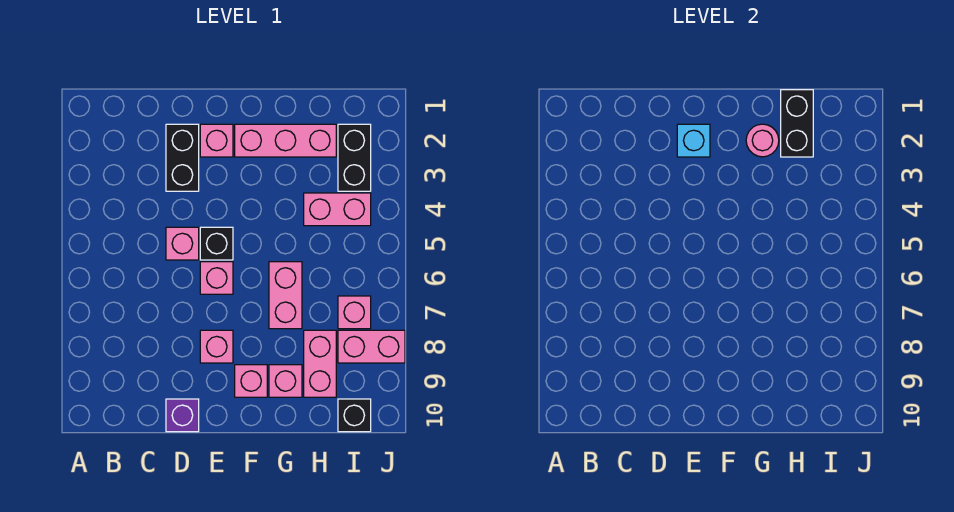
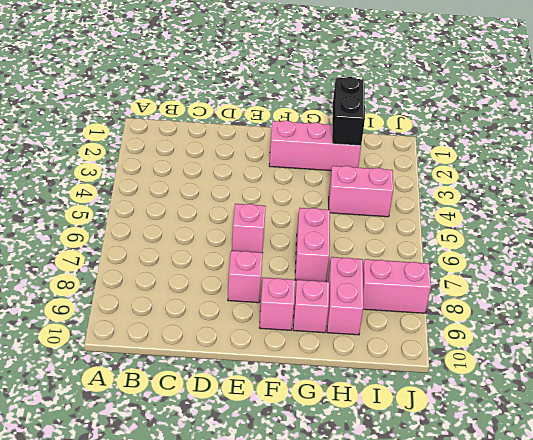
none -> black 1x2 brick [166,124,199,191]
none -> pink 1x1 brick [166,227,199,260]
none -> purple 1x1 brick [166,399,199,432]

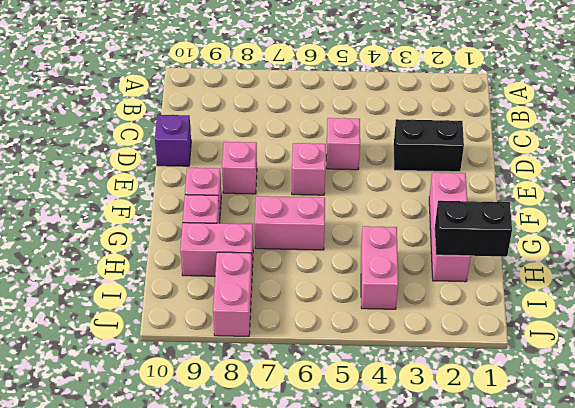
none -> pink 1x1 brick [200,124,233,157]
none -> black 1x1 brick [200,227,233,260]
none -> black 1x2 brick [338,124,371,191]

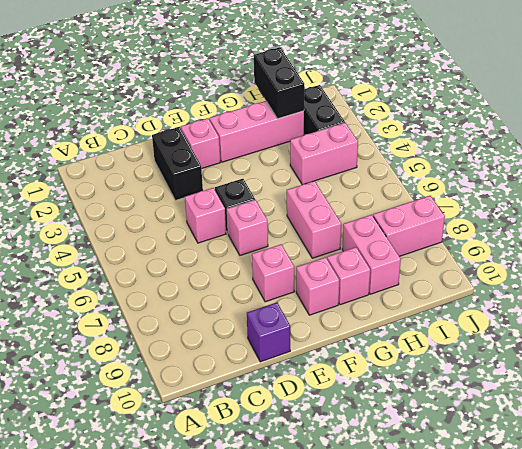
none -> pink 1x1 brick [338,296,371,329]
none -> black 1x1 brick [338,399,371,432]
none -> cyan 1x1 brick [677,124,710,157]

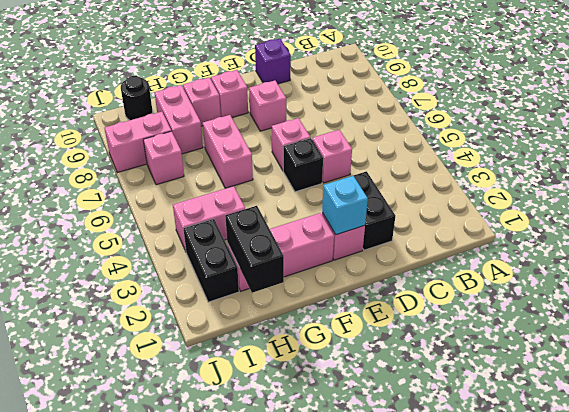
black 1x1 round brick [121,76,153,120] -> black 1x1 brick [338,399,371,432]
none -> pink 1x1 round brick [746,124,779,157]

